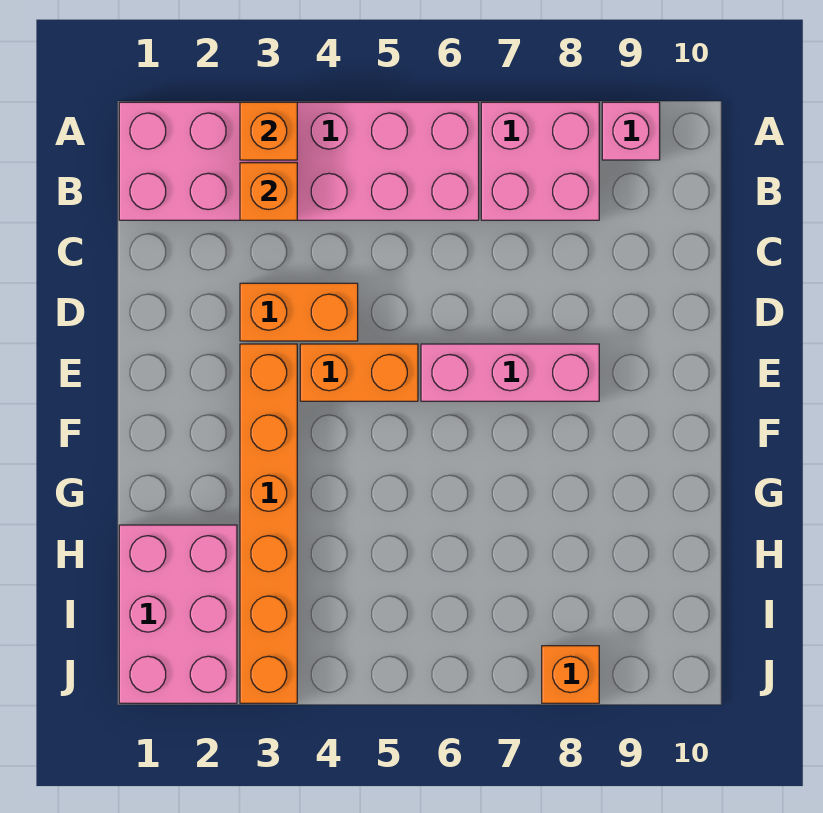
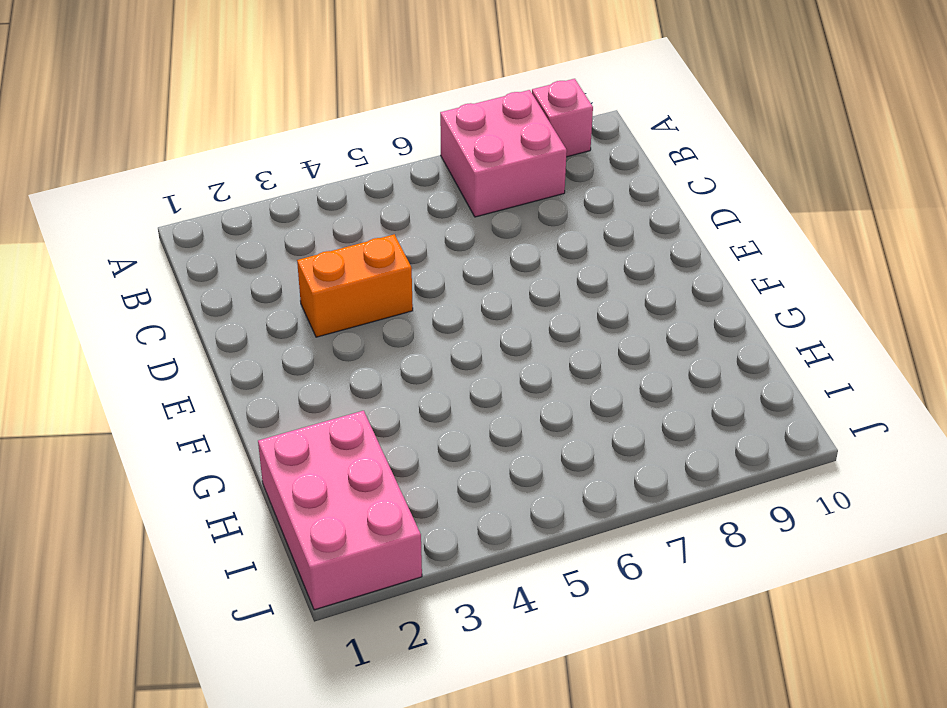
none -> pink 2x6 brick [119,102,479,220]
none -> orange 1x6 brick [240,344,297,703]

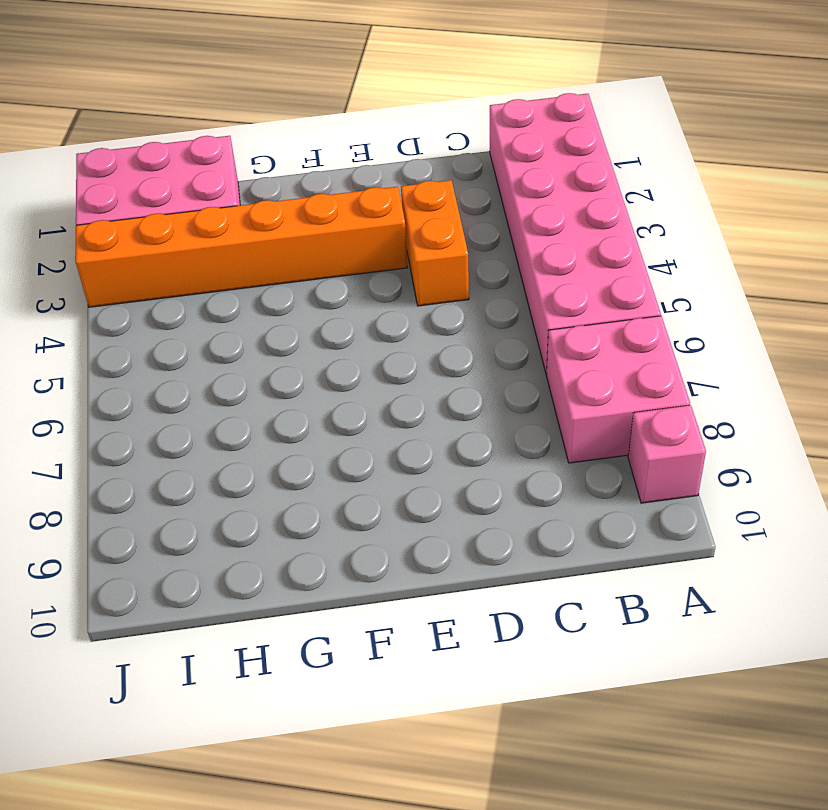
none -> orange 1x2 brick [300,344,418,401]
none -> pink 1x3 brick [421,344,599,401]

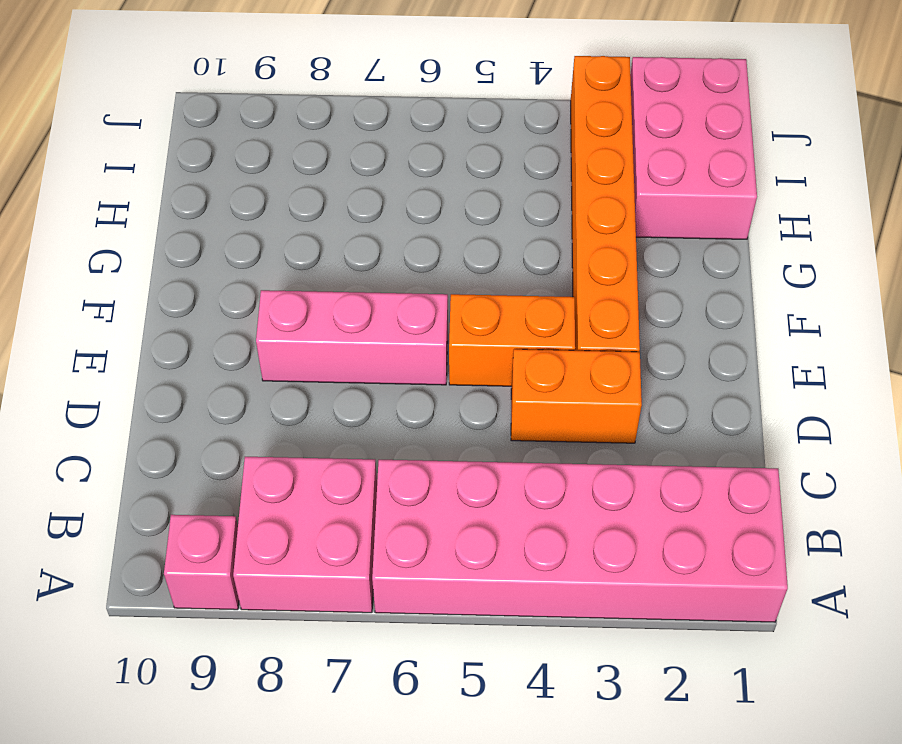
none -> orange 1x1 brick [542,646,599,703]
none -> orange 1x1 brick [240,102,297,160]

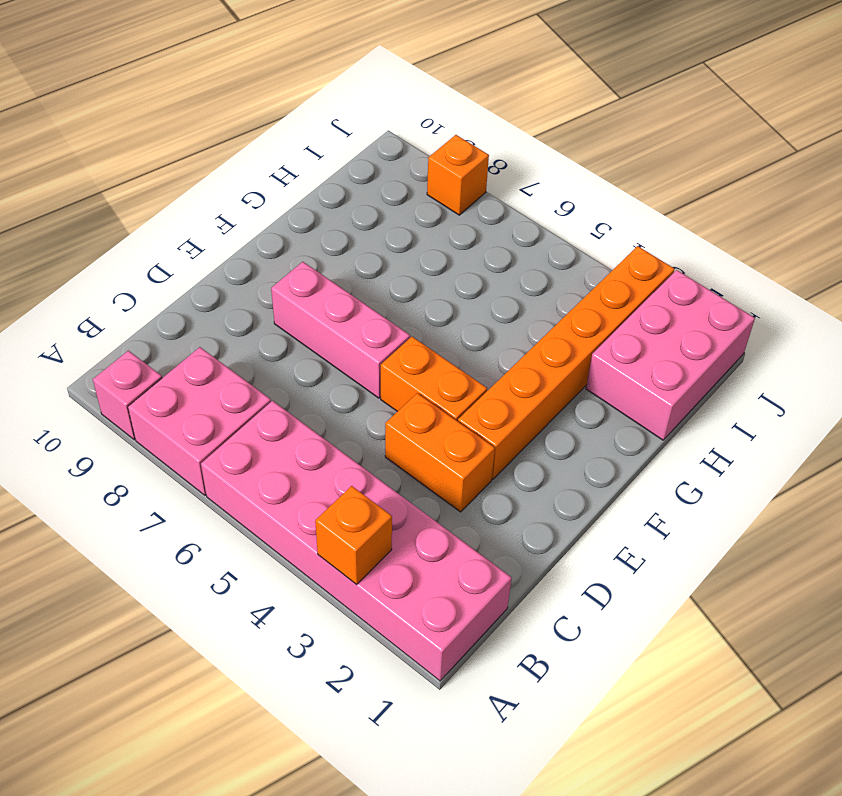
none -> orange 1x1 brick [240,163,297,220]

